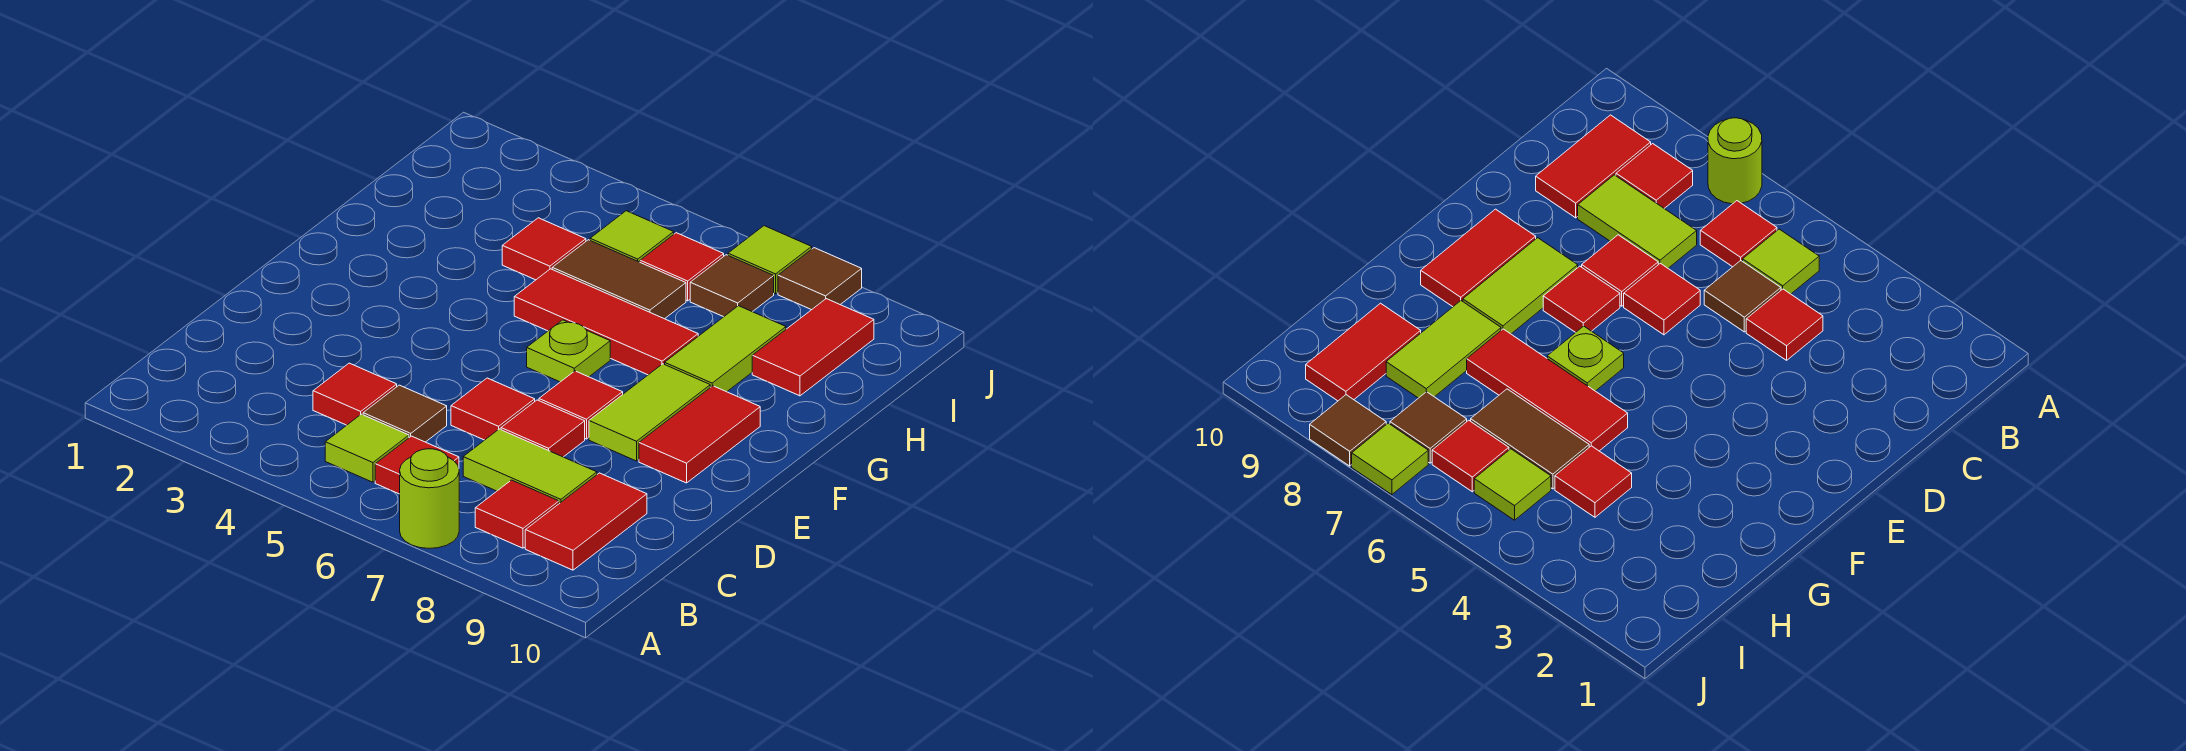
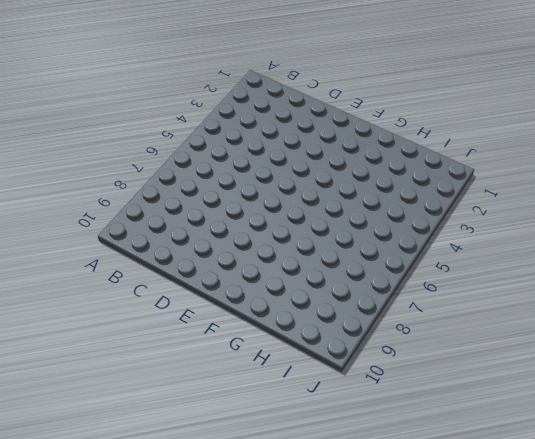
none -> lime 1x1 round brick [400,449,459,548]
none -> lime 1x1 tile [325,414,409,482]
none -> red 1x1 tile [375,436,459,494]

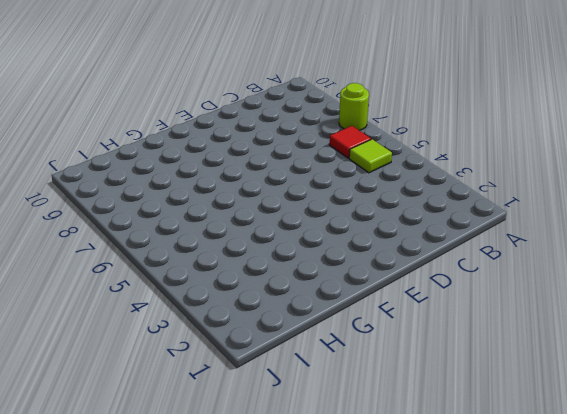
none -> red 1x1 tile [475,480,559,548]
none -> red 1x2 tile [525,473,647,570]
none -> red 1x1 tile [313,363,397,425]

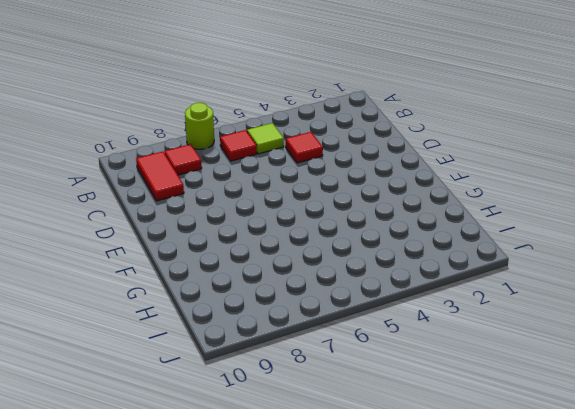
none -> brown 1x1 tile [363,385,447,442]
none -> lime 1x2 tile [463,429,597,504]
none -> red 1x1 tile [451,378,535,440]

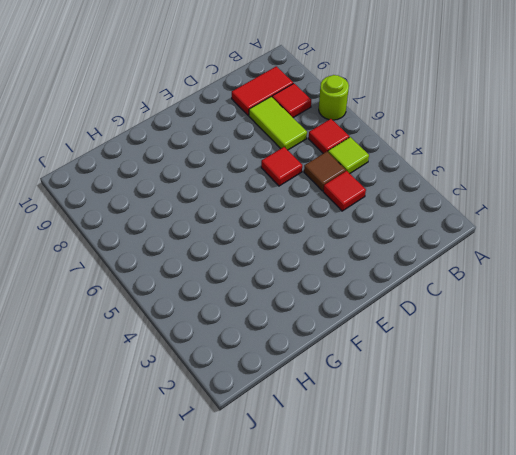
none -> red 1x1 tile [501,400,585,457]
none -> red 1x1 tile [539,371,623,439]
none -> lime 1x2 tile [589,364,710,461]

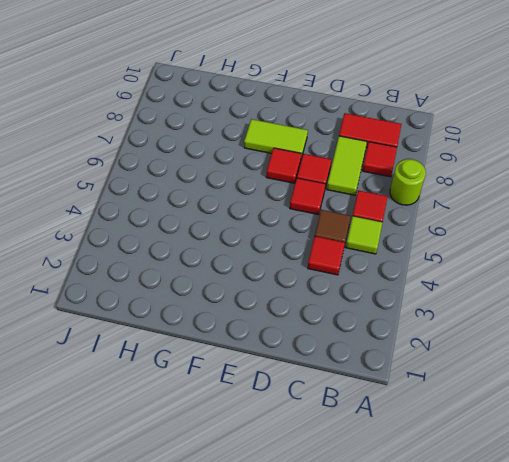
none -> red 1x2 tile [639,386,760,483]
none -> lime 1x1 plate [527,320,610,382]
none -> red 1x3 tile [514,269,698,375]

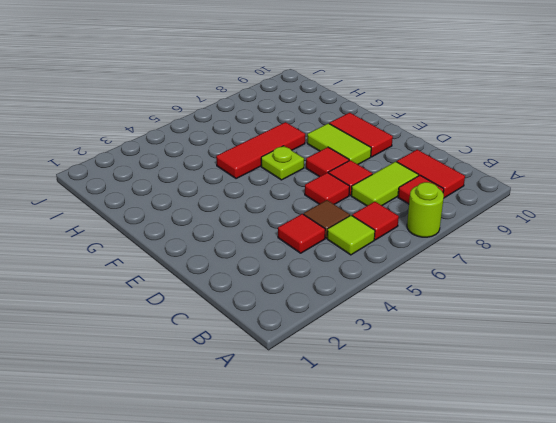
none -> lime 1x2 tile [665,306,786,392]
none -> red 1x1 tile [502,218,586,280]
none -> brown 1x2 tile [552,240,686,319]

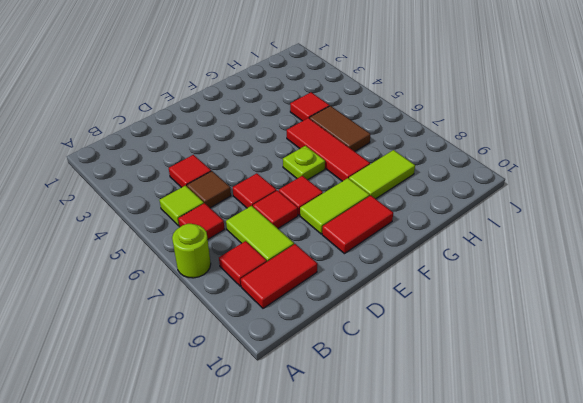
none -> red 1x2 tile [752,299,874,396]
none -> lime 1x1 tile [590,211,674,262]
none -> red 1x1 tile [640,233,724,301]

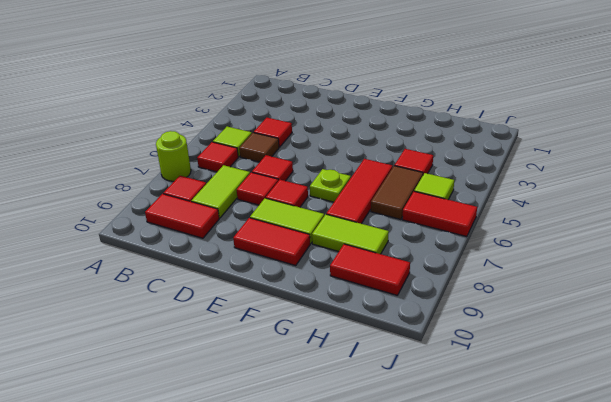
red 1x2 tile [402,191,477,237] -> red 1x1 tile [640,233,724,301]
none -> brown 1x1 tile [690,255,774,317]
none -> lime 1x1 tile [728,226,812,294]
none -> brown 1x1 tile [778,248,862,310]

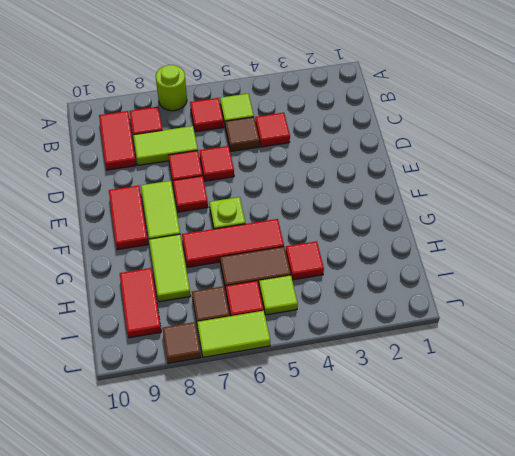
lime 1x2 tile [197,311,270,357] -> lime 1x1 tile [728,226,812,294]

